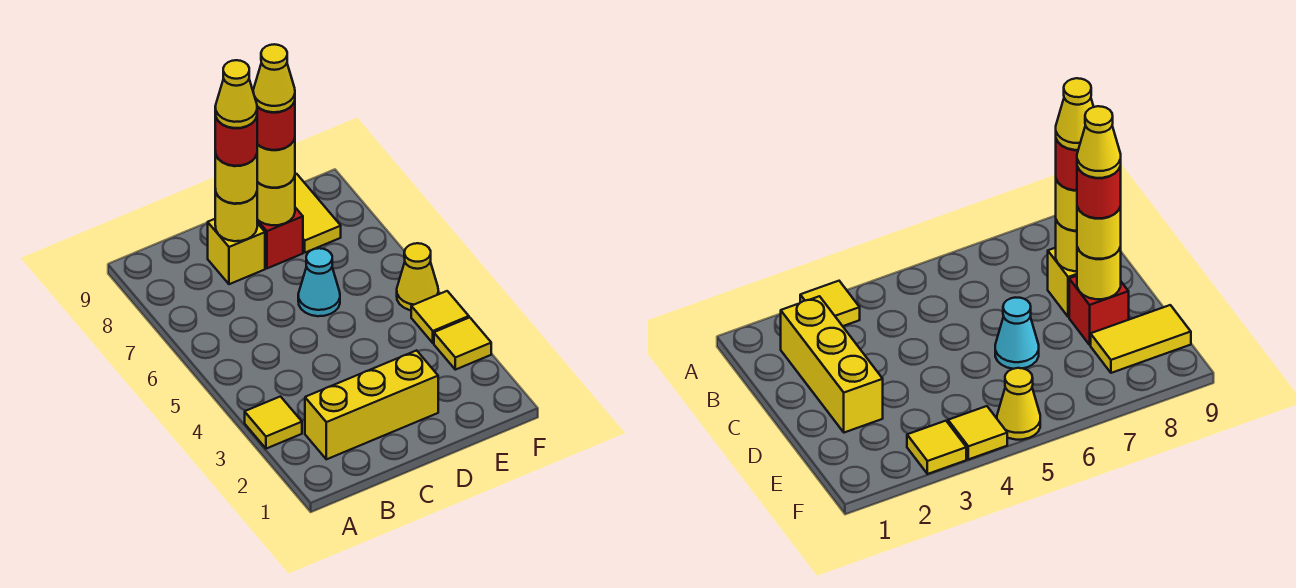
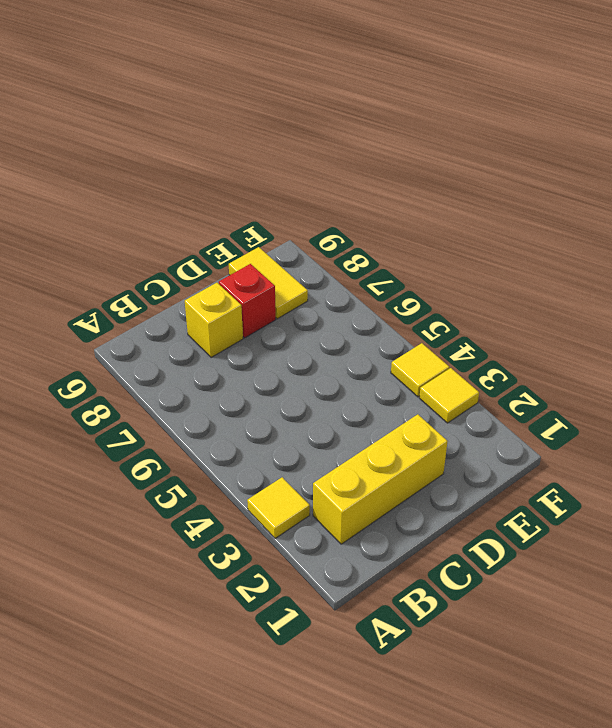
none -> cyan 1x1 cone [298,248,340,316]
none -> yellow 1x1 cone [397,243,438,310]
none -> yellow 1x1 round brick [215,189,257,241]

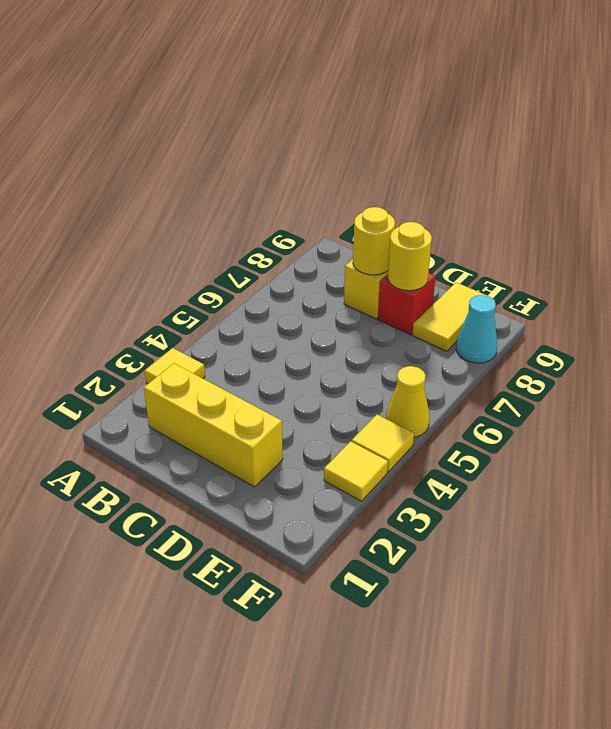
cyan 1x1 cone [456,295,497,363] -> cyan 1x1 cone moved to [298,248,340,316]
none -> yellow 1x1 round brick [215,151,257,204]
none -> yellow 1x1 round brick [257,138,295,188]
none -> red 1x1 round brick [215,114,257,166]

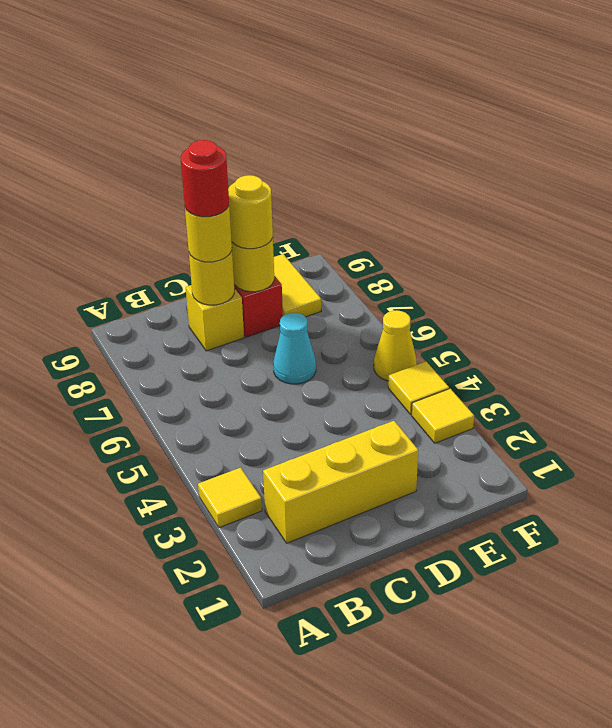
none -> red 1x1 round brick [257,101,295,150]
none -> yellow 1x1 cone [215,60,257,128]
none -> yellow 1x1 cone [253,44,295,112]

